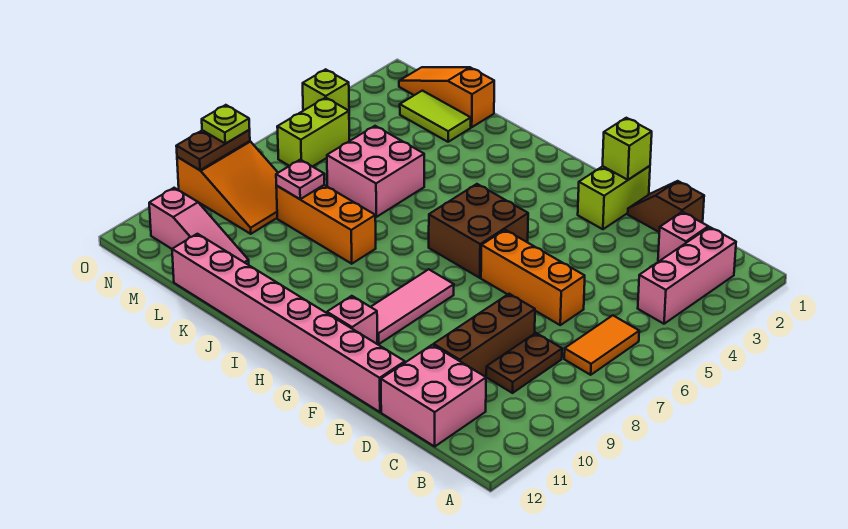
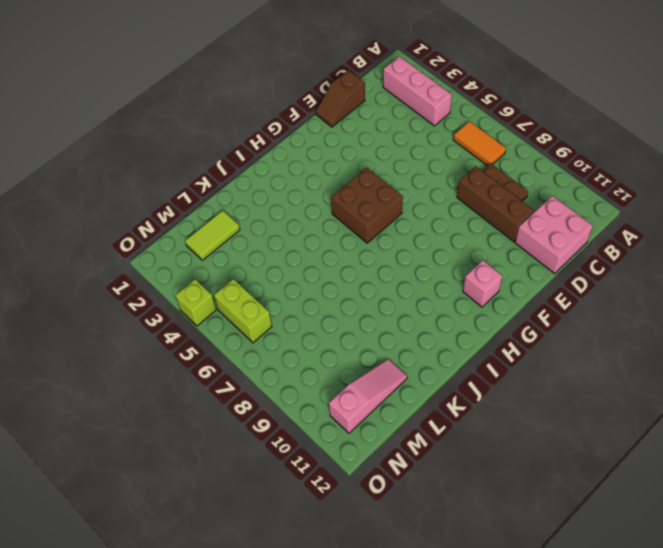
none -> pink 1x1 brick [658,212,708,261]
none -> orange 1x3 brick [481,230,585,325]
none -> pink 1x8 brick [172,234,405,412]

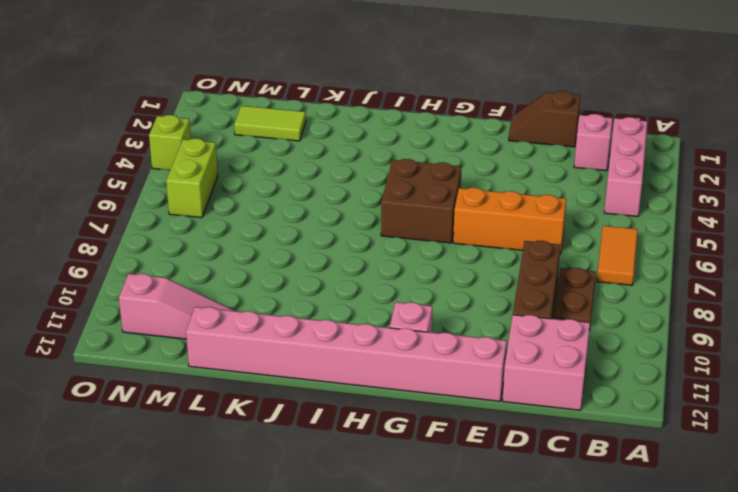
none -> lime 1x2 brick [578,166,650,229]
none -> pink 1x3 tile [371,269,454,344]
none -> orange 1x3 brick [276,185,376,264]

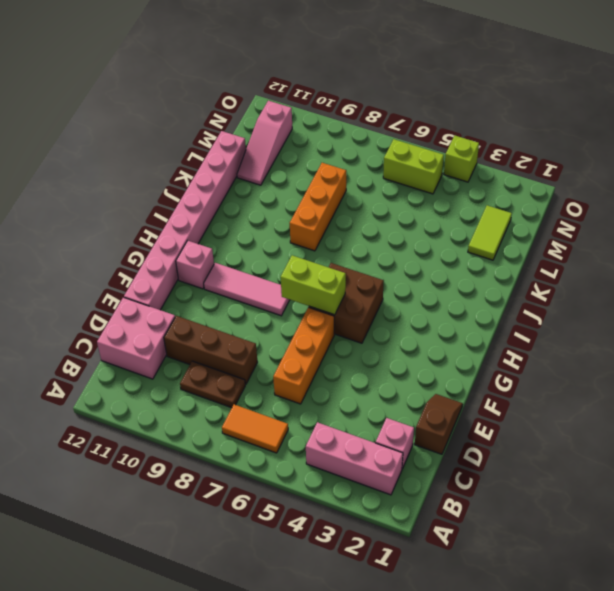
lime 1x2 brick [281,255,346,315] -> lime 1x2 brick moved to [578,166,650,229]
none -> pink 2x2 brick [327,126,424,217]
none -> orange 1x3 slope [399,67,494,127]
none -> orange 2x3 slope [177,141,278,234]

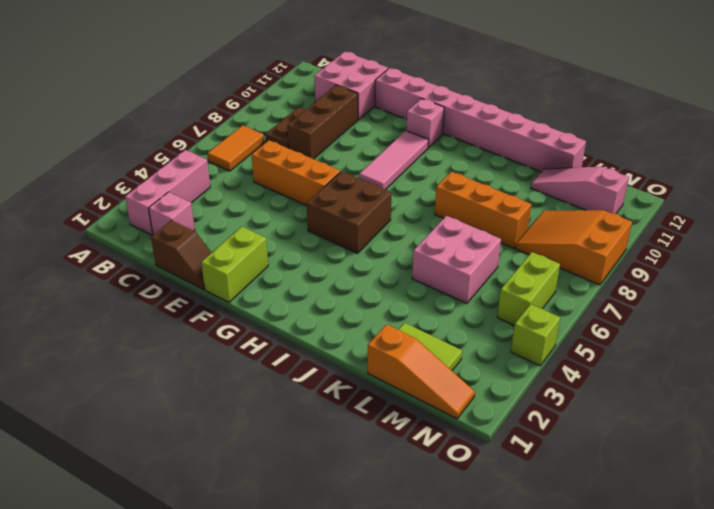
none -> lime 1x1 brick [603,118,652,180]
none -> pink 1x1 plate [276,160,324,199]
none -> brown 1x2 plate [176,130,250,170]

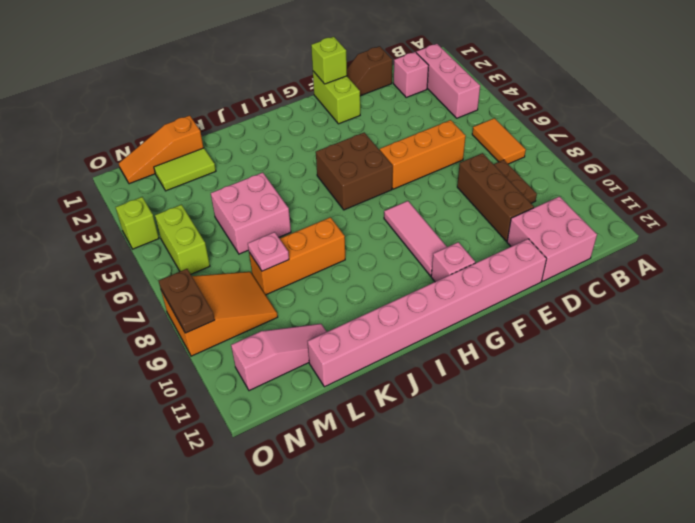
none -> lime 1x1 plate [202,105,250,144]

